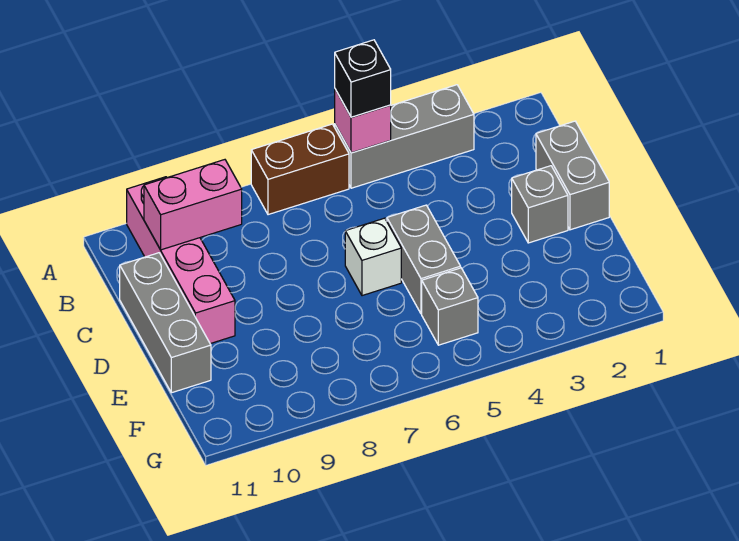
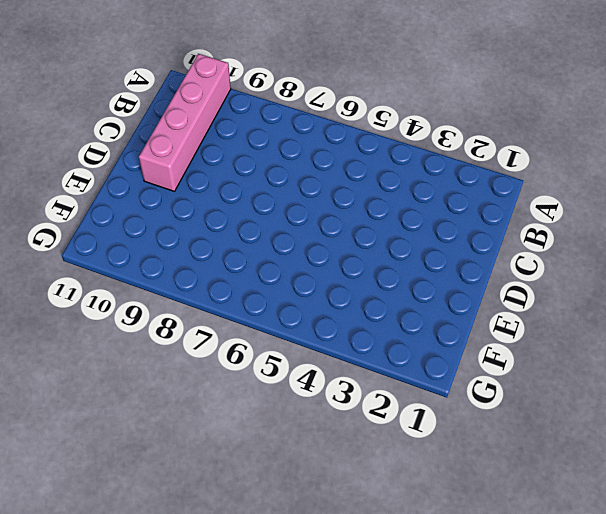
none -> grey 1x3 brick [335,85,474,188]
none -> brown 1x2 brick [251,124,349,215]
none -> grey 1x2 brick [536,121,609,230]

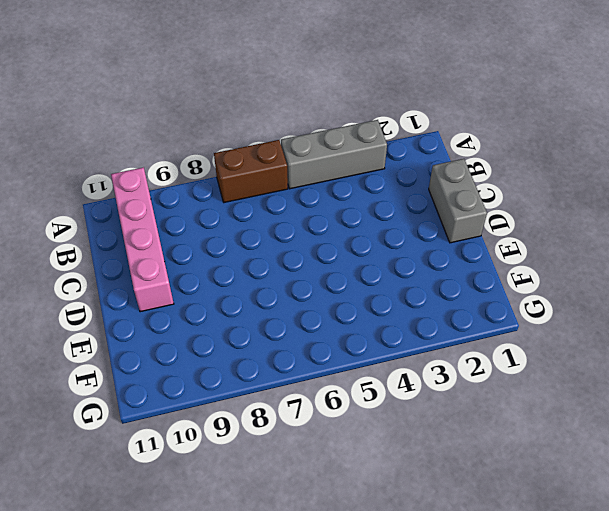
none -> grey 1x3 brick [120,253,211,393]
none -> grey 1x1 brick [512,166,568,243]
none -> grey 1x2 brick [387,205,461,314]

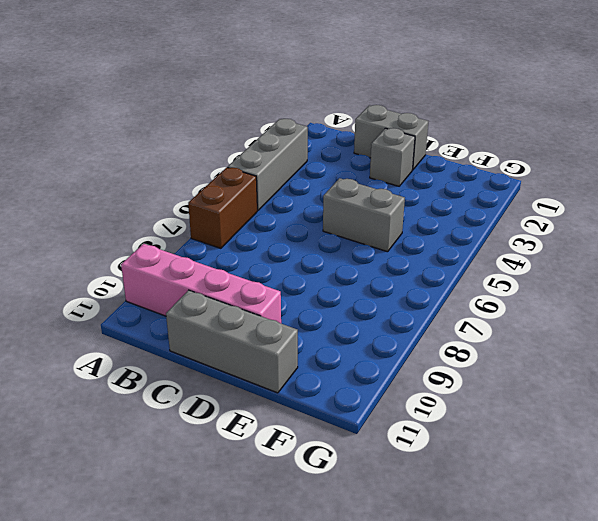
none -> white 1x1 brick [345,218,401,296]
none -> grey 1x1 brick [422,268,478,345]
none -> pink 1x1 brick [335,89,391,153]

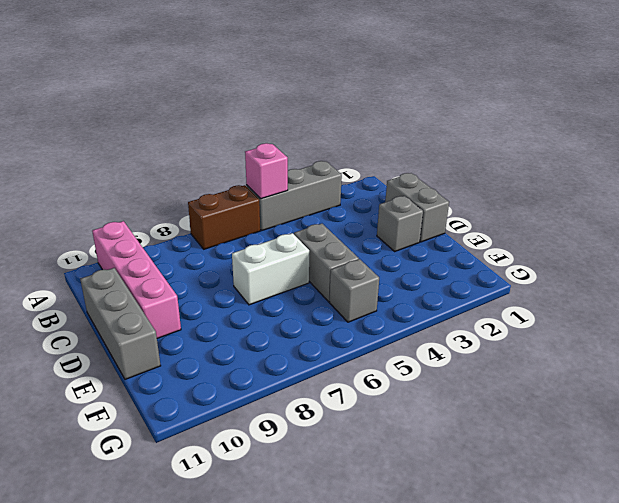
white 1x2 brick [232,233,309,305] -> white 1x1 brick [345,218,401,296]
none -> pink 1x2 brick [144,160,242,250]
none -> black 1x1 brick [335,40,391,117]

